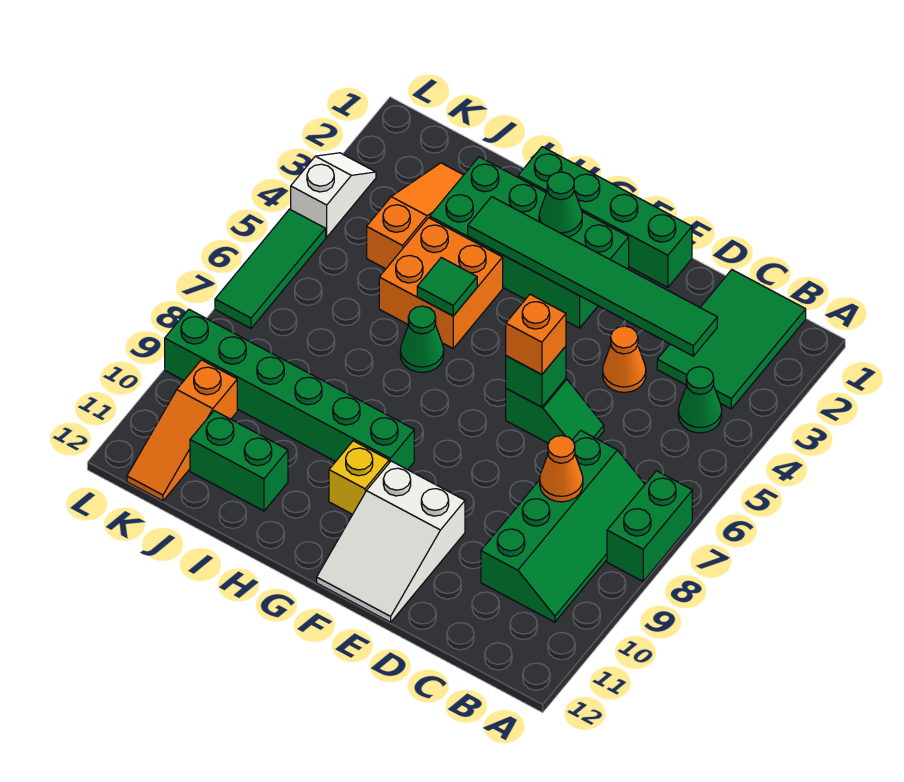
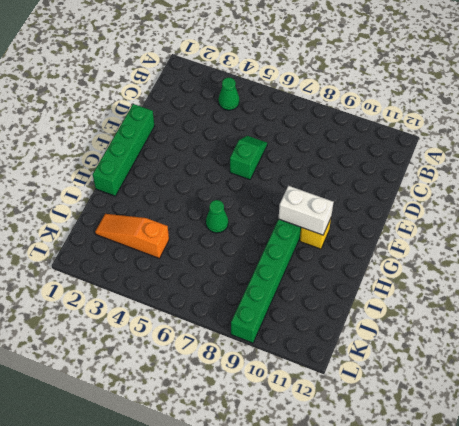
white 1x2 brick [279,186,334,235] -> none
none -> green 1x2 brick [607,471,692,581]
none -> green 2x3 tile [657,270,806,409]
none -> green 2x4 slope [481,430,645,622]

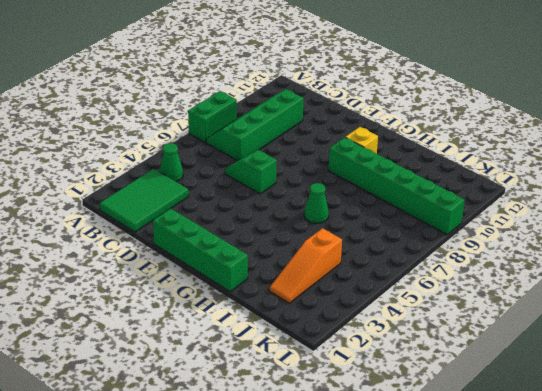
none -> orange 1x1 cone [603,326,646,392]
none -> white 2x3 slope [317,461,465,622]
none -> green 2x4 brick [430,157,629,328]

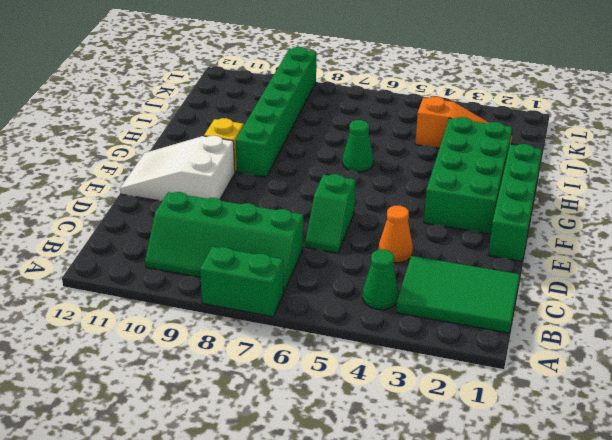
none -> orange 2x2 brick [379,218,503,348]
none -> green 1x2 brick [190,411,288,511]
none -> orange 1x3 slope [127,360,237,501]

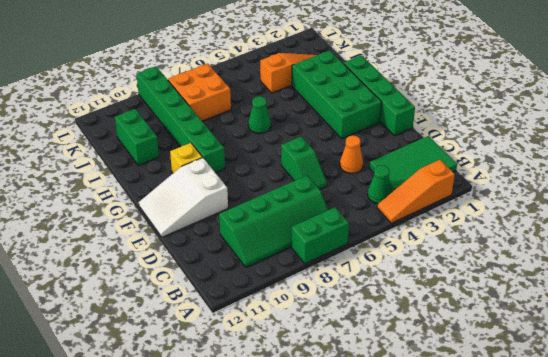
orange 1x3 slope [377,160,455,223] -> orange 1x3 slope moved to [127,360,237,501]
orange 2x2 brick [168,64,231,121] -> orange 2x2 brick moved to [379,218,503,348]
none -> white 1x2 slope [291,153,376,237]
none -> green 1x3 tile [215,209,326,328]
none -> green 1x6 tile [468,197,717,356]

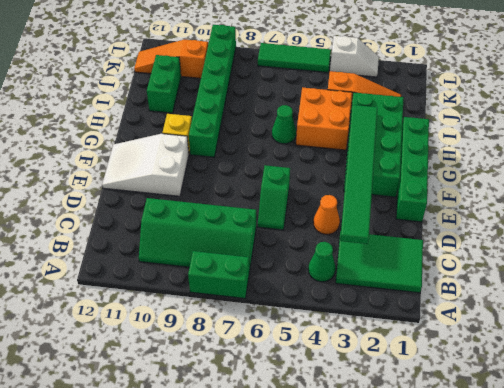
none -> orange 1x1 cone [540,436,583,502]
none -> green 1x1 brick [506,346,566,407]
none -> green 1x1 cone [539,172,582,237]

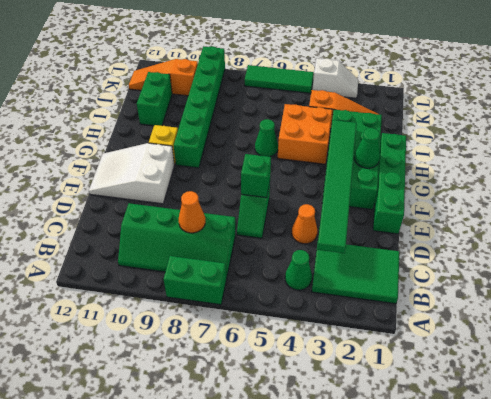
none -> green 1x1 tile [417,258,477,316]
none -> orange 1x1 brick [506,294,566,375]

